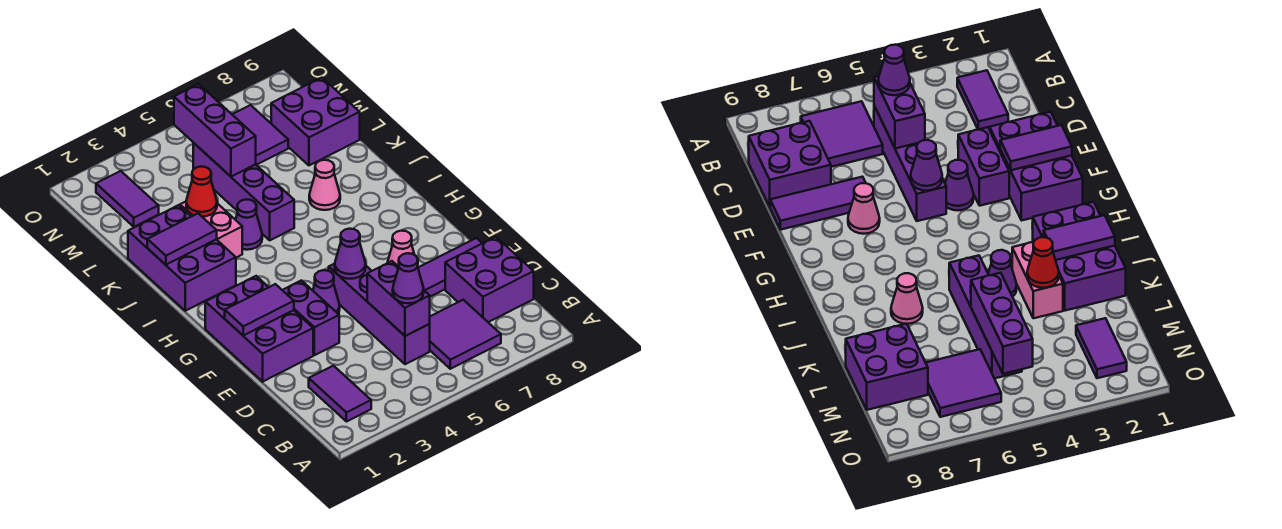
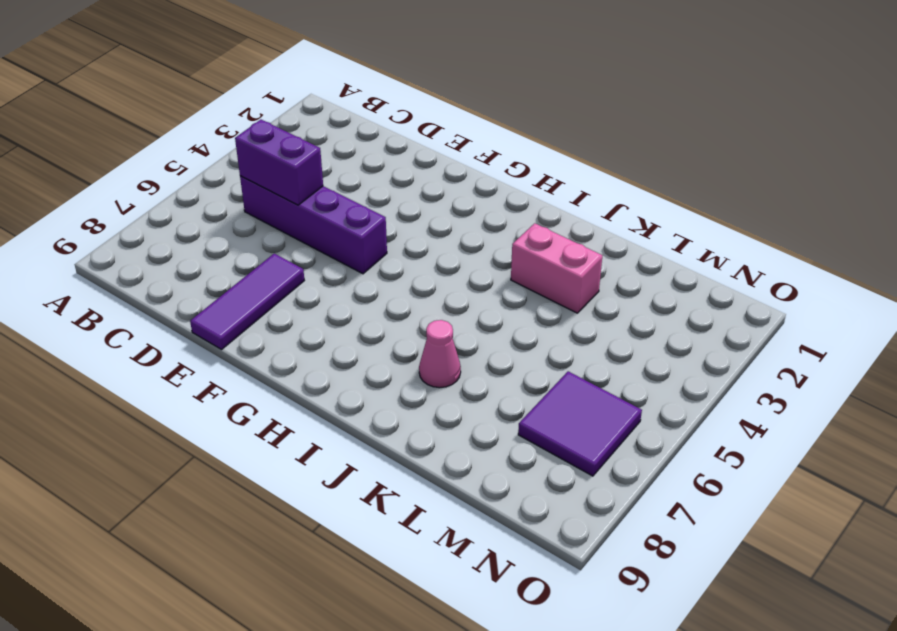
none -> purple 1x2 tile [309,366,371,422]
none -> purple 2x2 tile [430,300,501,369]
none -> purple 2x2 brick [445,237,534,322]

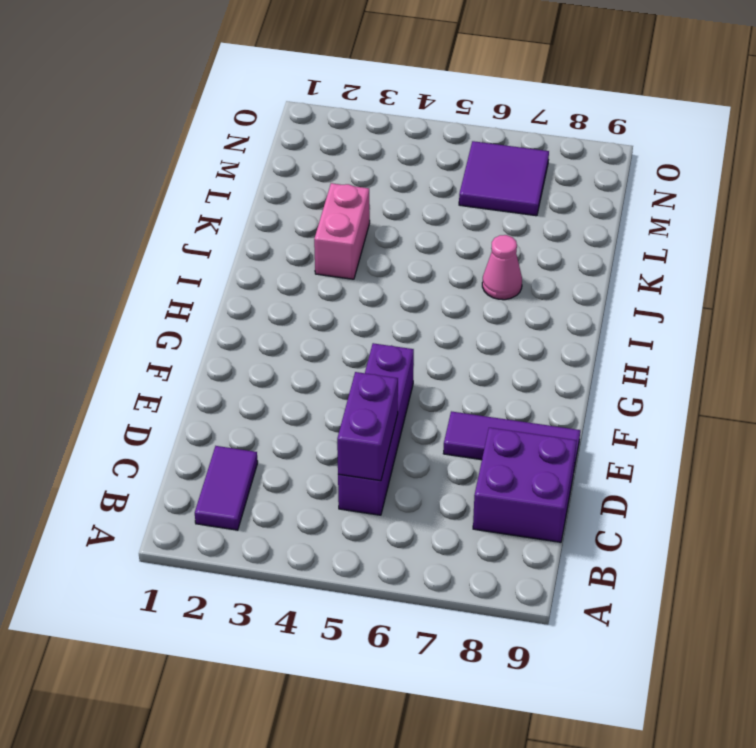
none -> purple 2x2 tile [430,300,501,369]
none -> purple 2x3 brick [205,276,313,382]
none -> purple 1x2 brick [283,280,339,355]

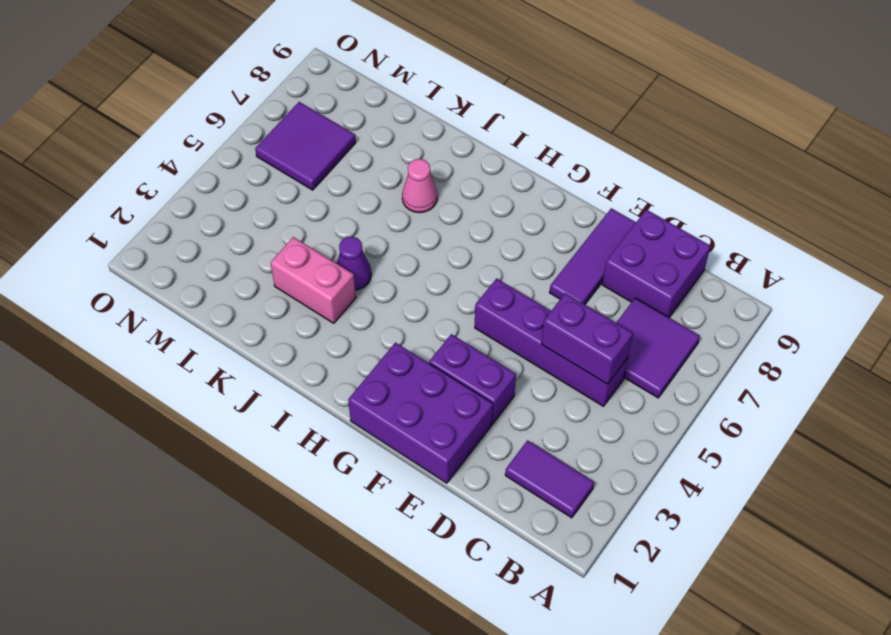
none -> purple 1x1 cone [313,270,340,314]
none -> pink 1x1 cone [387,231,414,267]
none -> purple 2x3 brick [128,205,236,311]

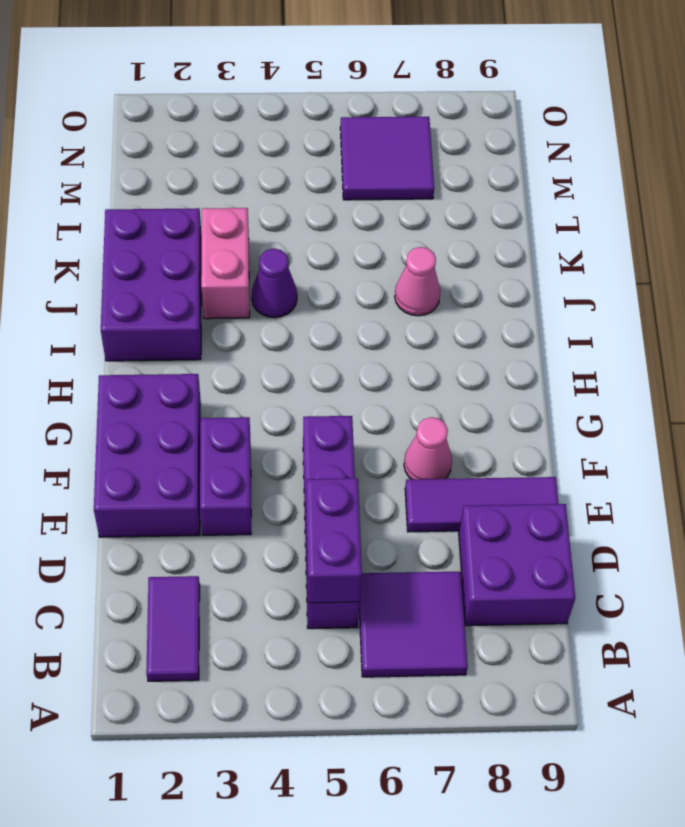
none -> purple 1x1 cone [313,270,340,314]
none -> purple 1x4 brick [193,143,294,240]
none -> purple 2x2 brick [271,78,360,165]

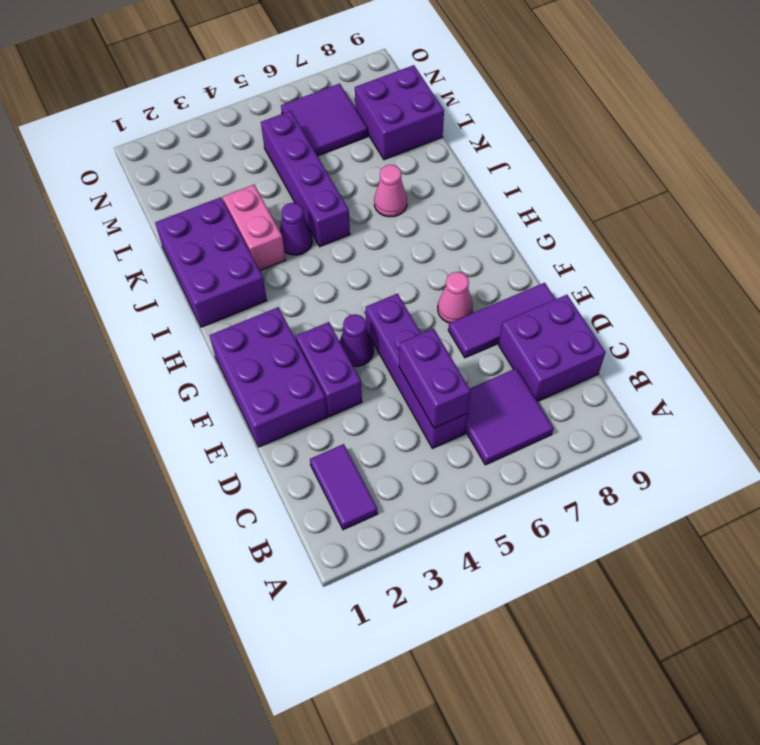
none -> purple 1x2 tile [96,171,159,227]
none -> purple 1x2 tile [225,284,294,335]
none -> purple 1x1 cone [335,229,366,279]

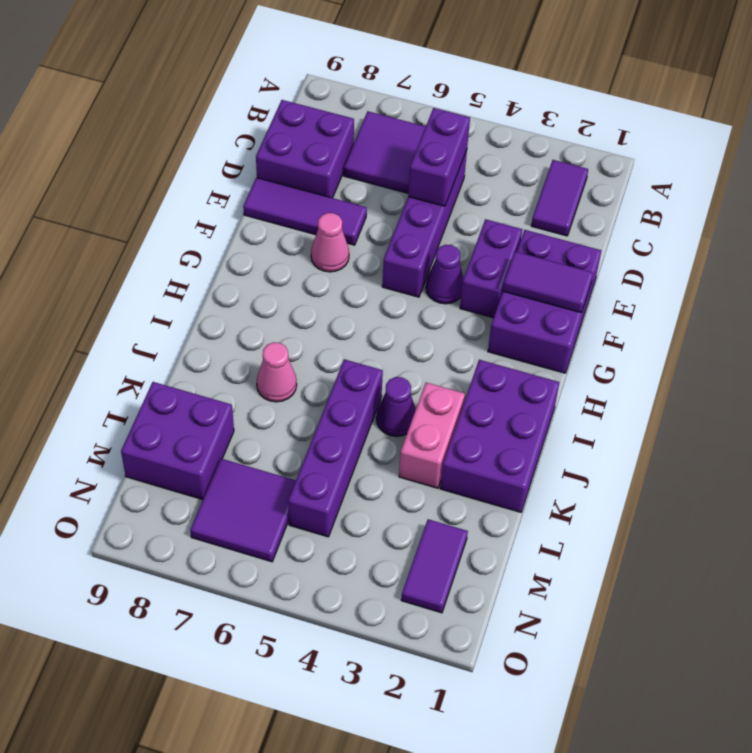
none -> purple 1x1 cone [335,229,366,279]
none -> purple 1x2 tile [147,214,217,265]
none -> red 1x1 cone [186,167,217,217]

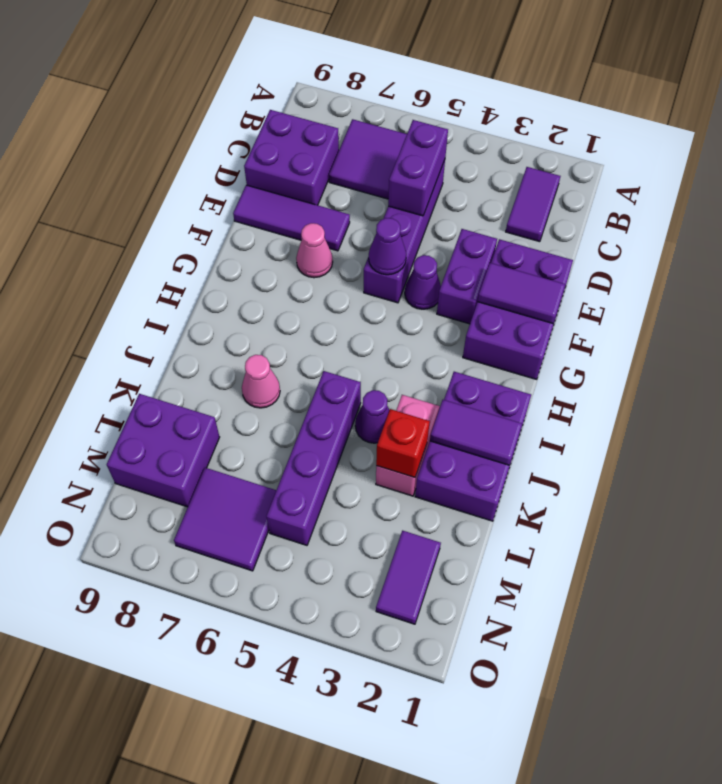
red 1x1 brick [376,409,430,477] -> red 1x1 cone [186,167,217,217]
none -> purple 1x3 brick [174,84,256,177]
none -> purple 1x1 cone [393,253,424,303]

